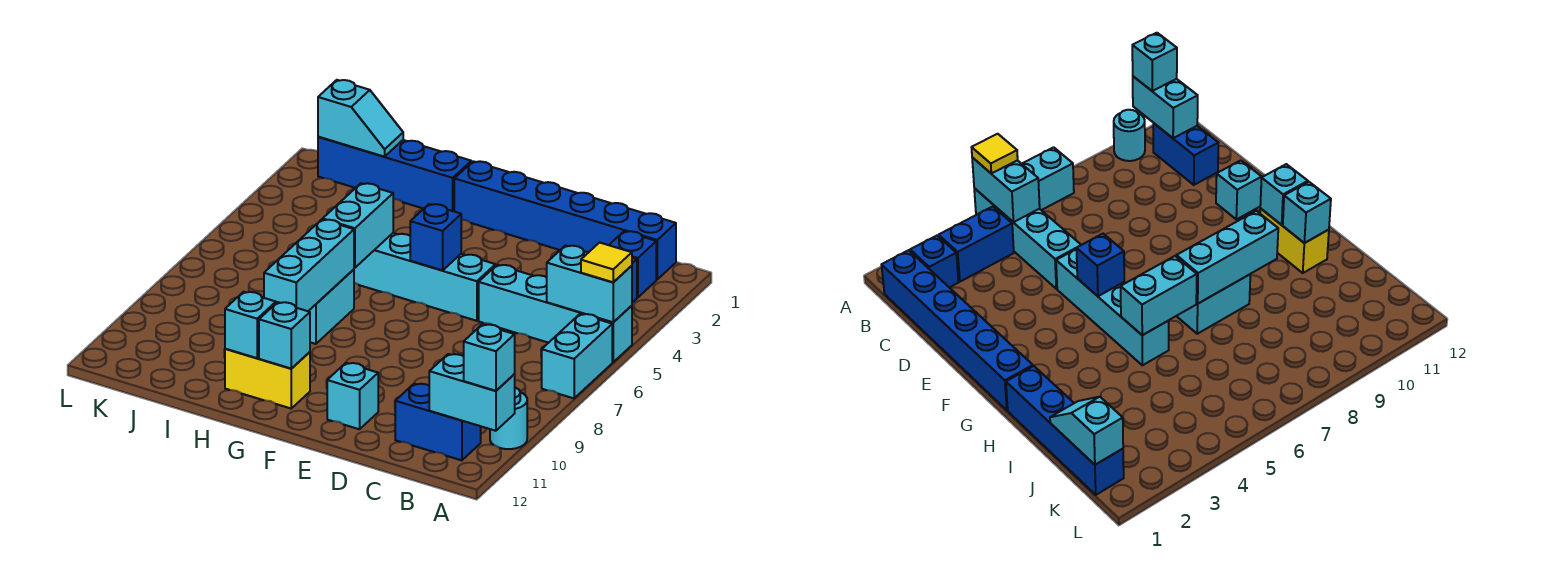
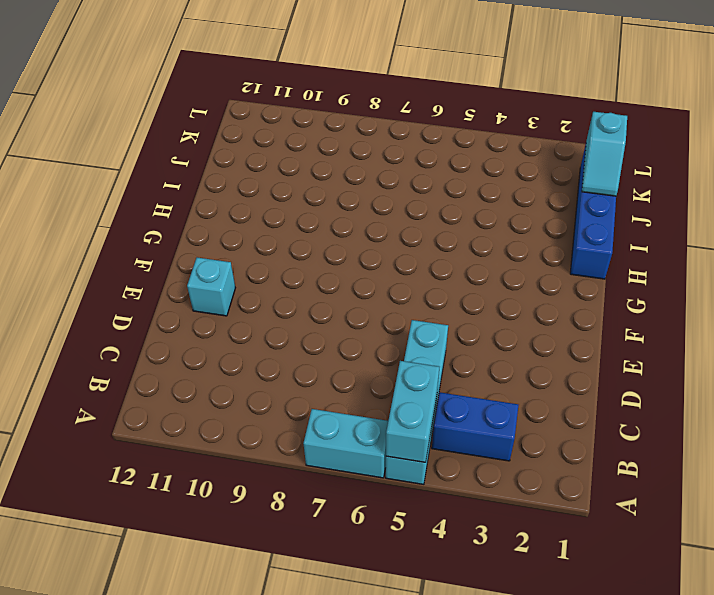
none -> cyan 1x1 round brick [490,388,527,449]
none -> blue 1x6 brick [454,161,676,279]
none -> blue 1x1 brick [610,231,656,298]

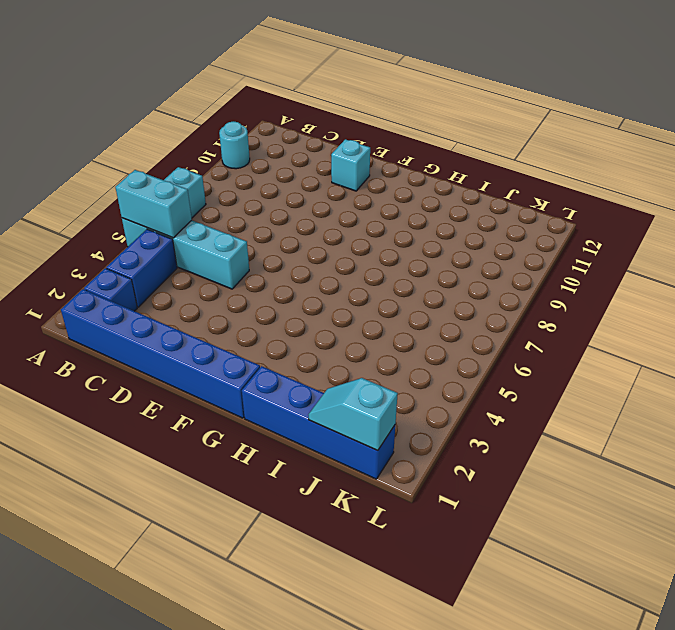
none -> blue 1x2 brick [395,384,481,460]
none -> cyan 1x4 brick [354,233,496,321]
none -> yellow 1x2 brick [225,349,310,408]

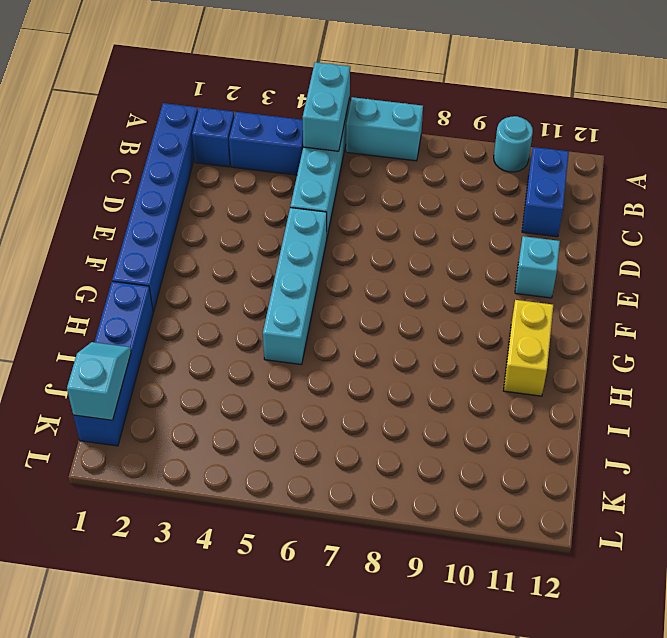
none -> cyan 1x2 brick [309,269,354,344]
none -> cyan 1x2 brick [429,354,515,431]
none -> blue 1x1 brick [410,204,461,270]

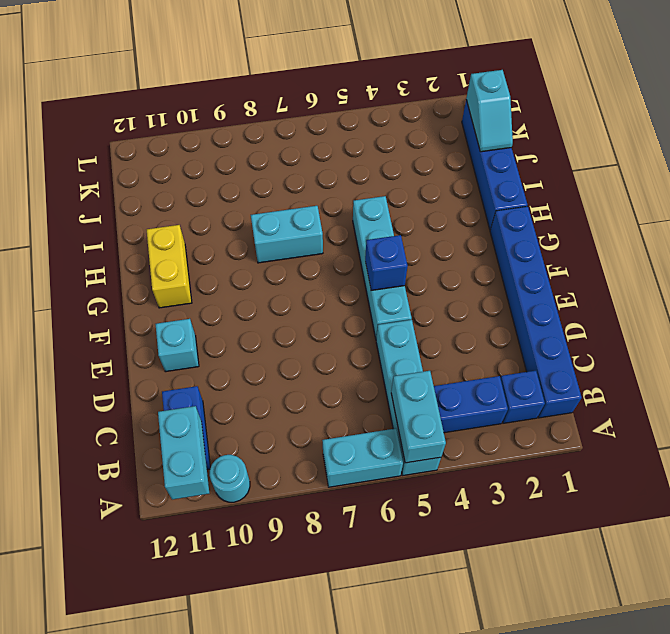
none -> cyan 1x1 brick [259,302,310,369]
none -> cyan 1x2 brick [323,183,393,268]
none -> cyan 1x3 brick [264,219,354,311]

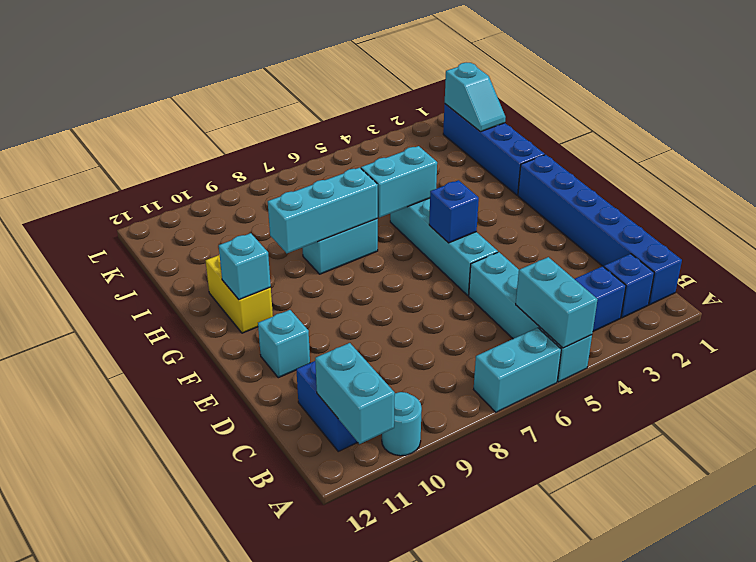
none -> cyan 1x1 brick [225,292,276,358]
none -> yellow 1x1 tile [581,243,632,282]
none -> cyan 1x1 brick [464,324,515,391]

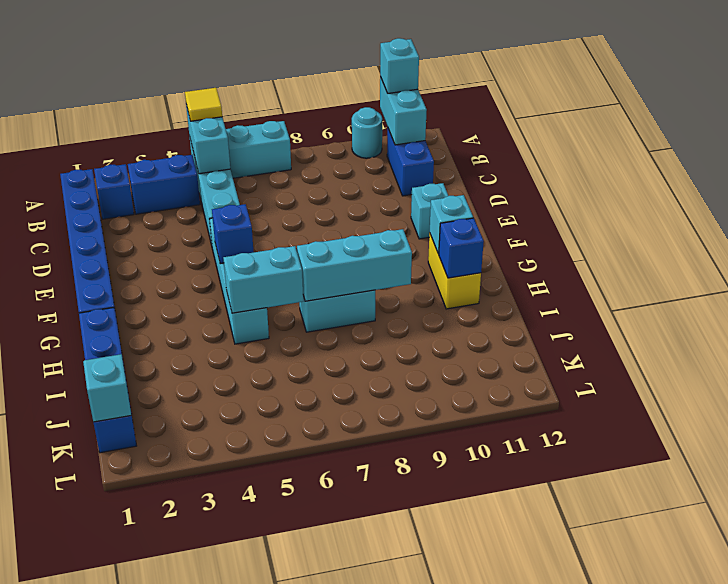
blue 1x1 brick [439,218,484,278] -> cyan 1x1 brick [225,292,276,358]

